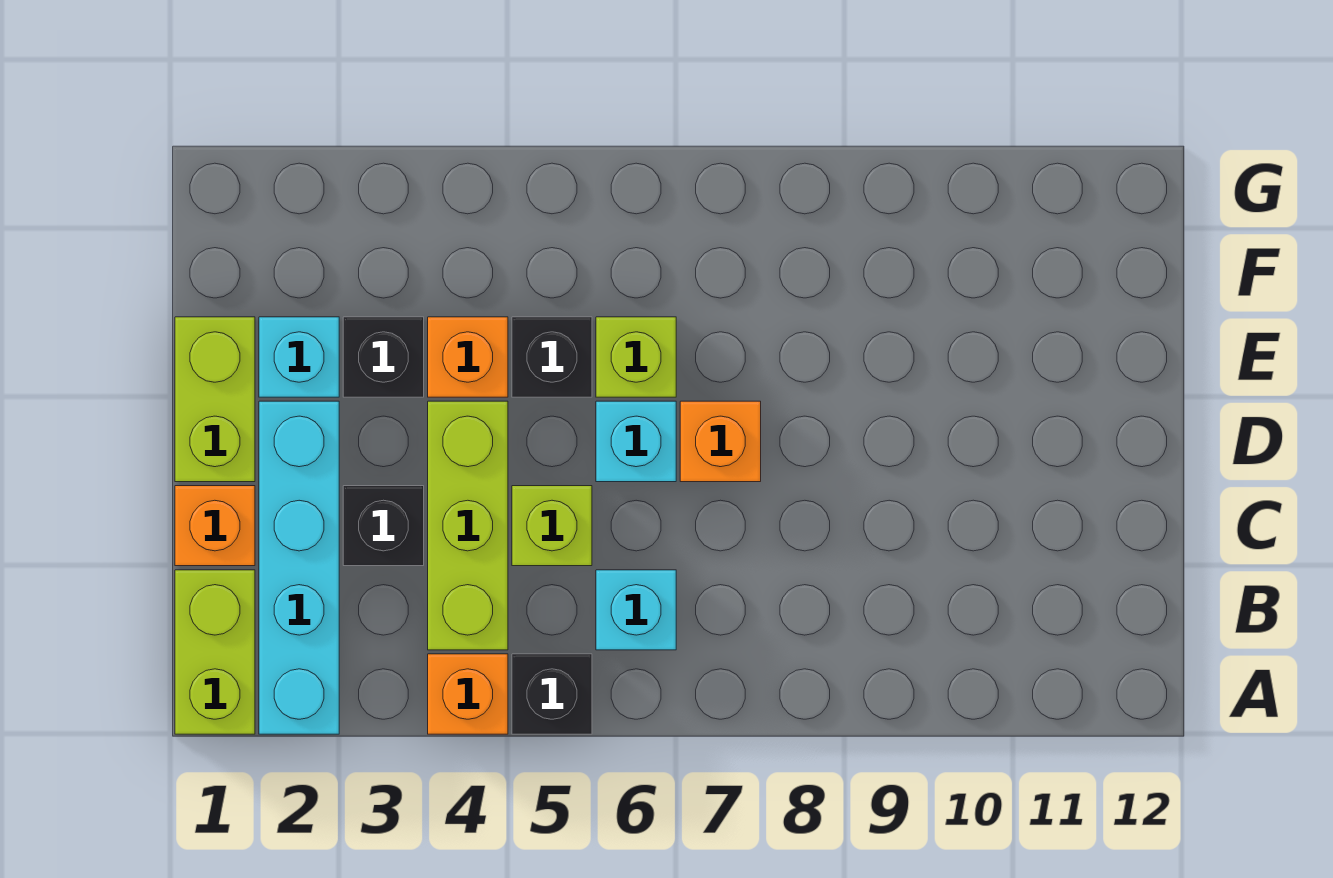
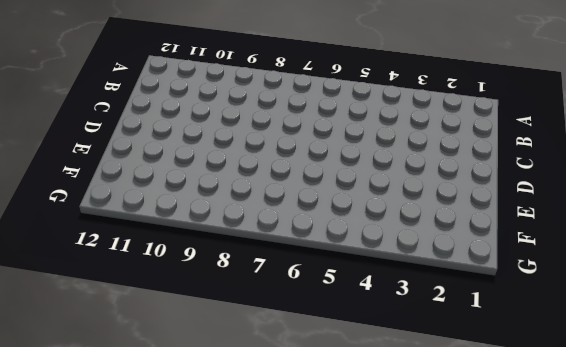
none -> lime 1x2 brick [175,570,255,734]
none -> cyan 1x4 brick [259,401,339,734]
none -> orange 1x1 brick [428,654,508,734]

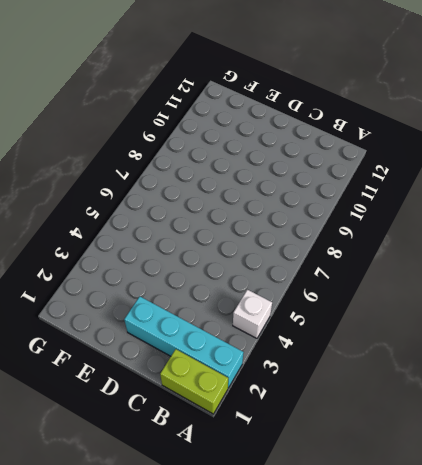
white 1x1 brick [233,290,272,338] -> orange 1x1 brick [428,654,508,734]
none -> black 1x1 brick [512,654,592,734]
none -> lime 1x3 brick [428,401,508,650]
none -> cyan 1x1 brick [596,570,676,650]

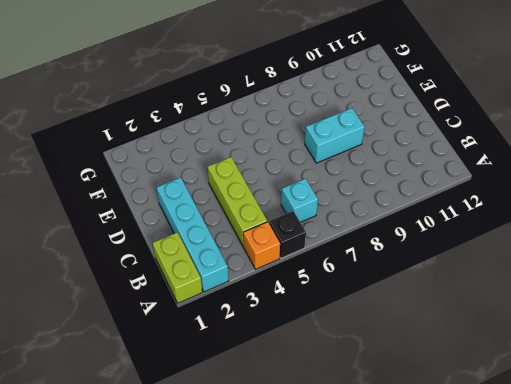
cyan 1x2 brick [305,108,365,163] -> none
none -> orange 1x1 brick [175,486,255,566]
none -> black 1x1 brick [343,486,424,566]
none -> lime 1x1 brick [512,486,592,566]

